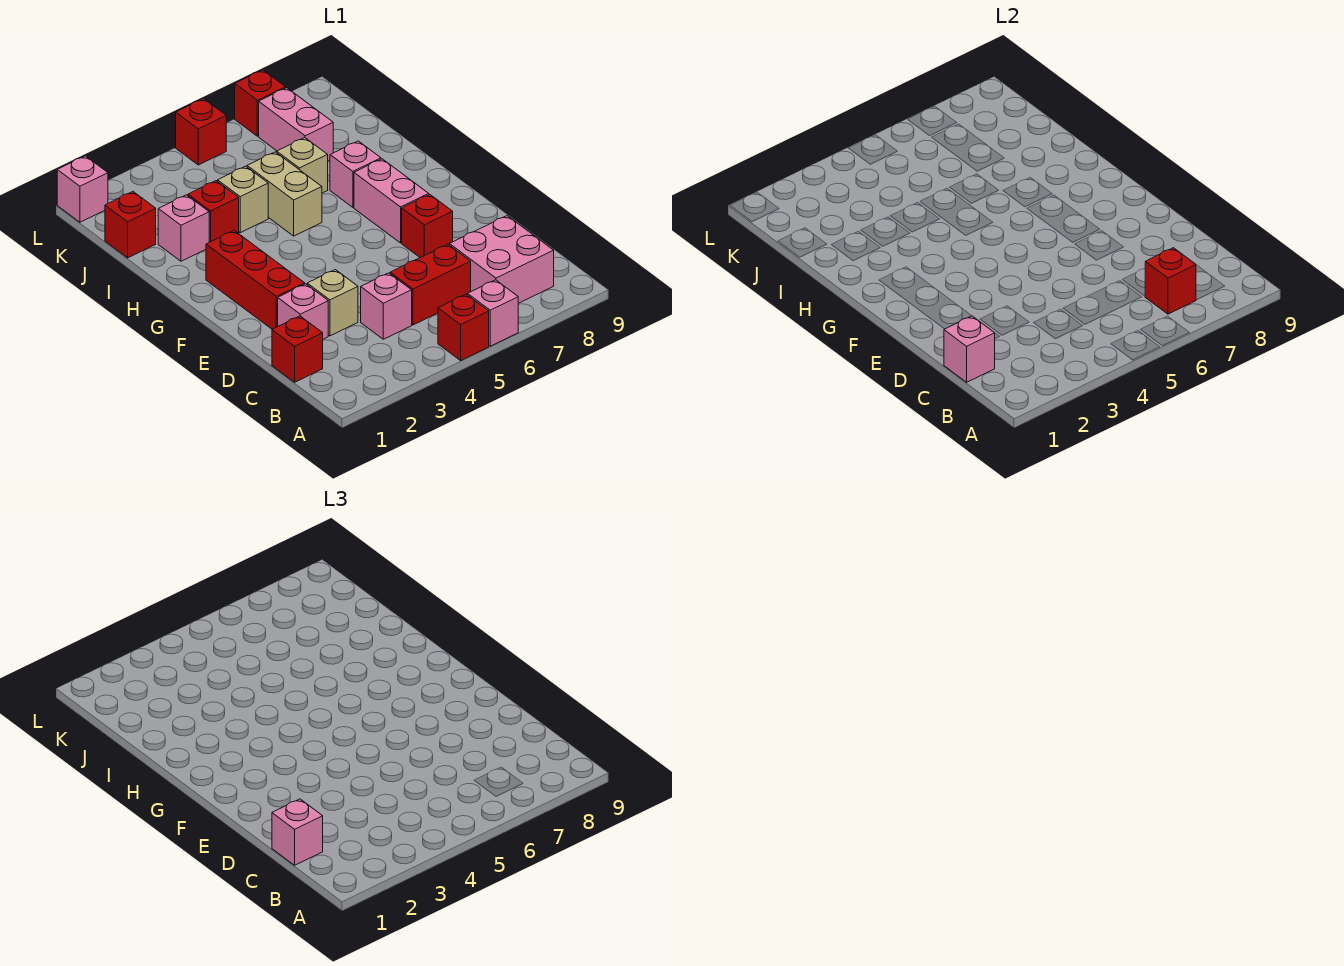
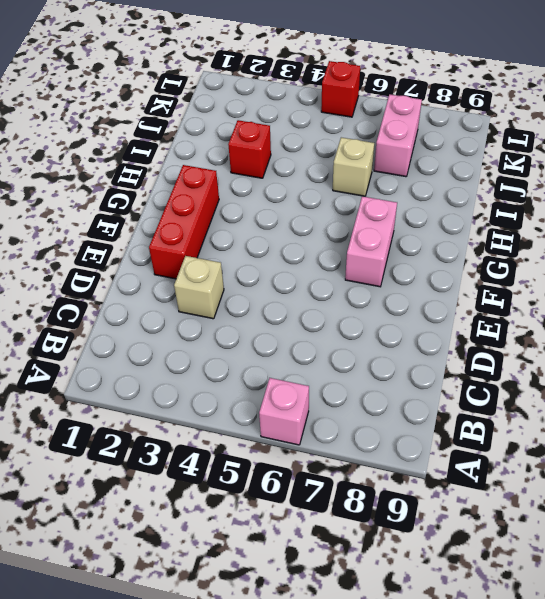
none -> red 1x1 brick [438,294,489,360]
none -> pink 2x2 brick [449,216,554,303]
none -> red 1x1 brick [272,316,323,382]

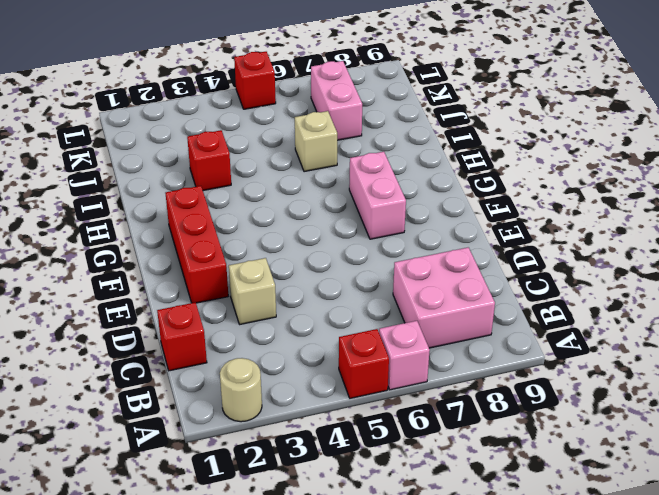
tan 1x1 round brick [220,358,262,422] -> none
none -> pink 1x1 brick [361,273,412,339]
none -> red 1x2 brick [390,244,471,325]
none -> pink 1x1 brick [278,284,328,339]

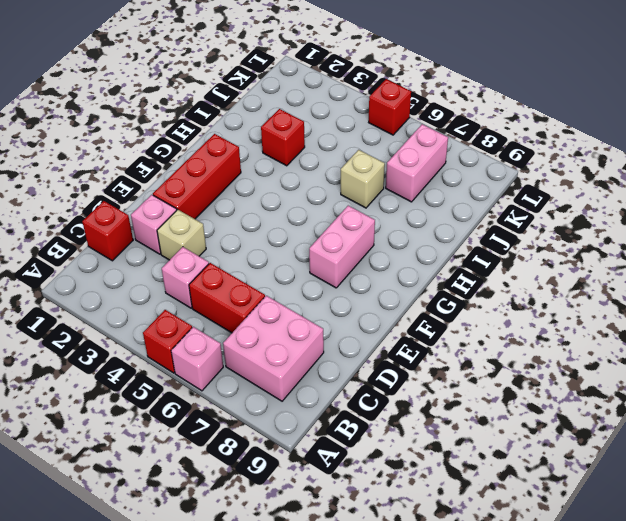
none -> red 1x1 brick [402,194,453,258]
none -> tan 1x2 brick [247,152,322,236]
none -> pink 1x1 brick [330,141,381,207]

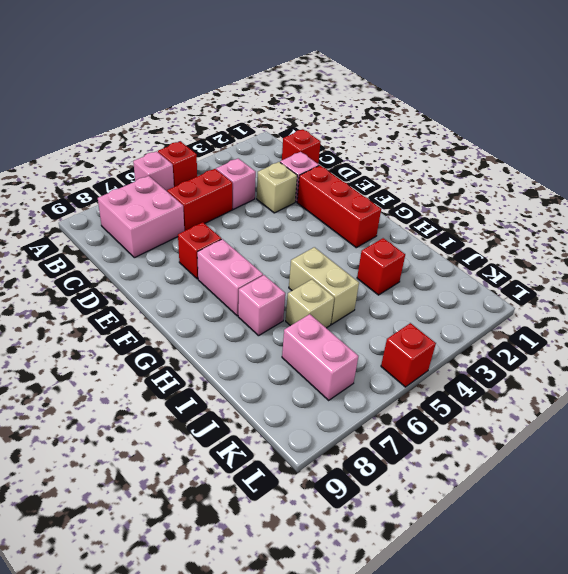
none -> pink 1x1 brick [158,195,209,261]
none -> tan 1x1 brick [218,166,268,233]
none -> red 1x1 brick [105,192,156,258]

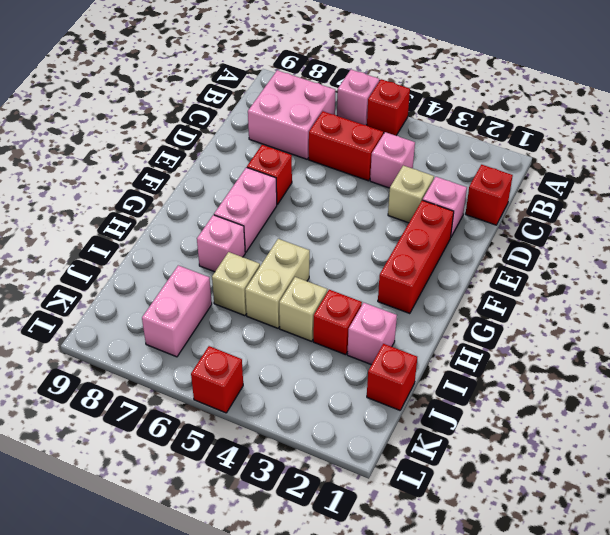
none -> pink 1x1 brick [57,156,108,222]
none -> red 1x1 brick [235,70,286,136]
none -> red 1x1 brick [1145,248,1196,314]

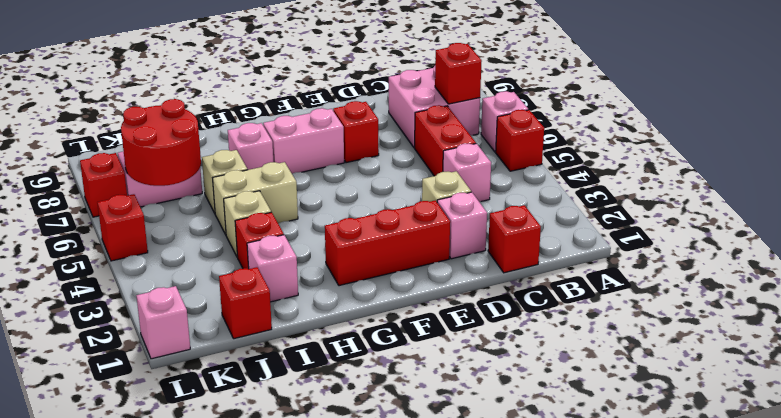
red 2x2 round brick [121,99,201,186] -> none
none -> pink 1x1 brick [944,316,995,382]
none -> pink 1x1 brick [272,799,323,865]

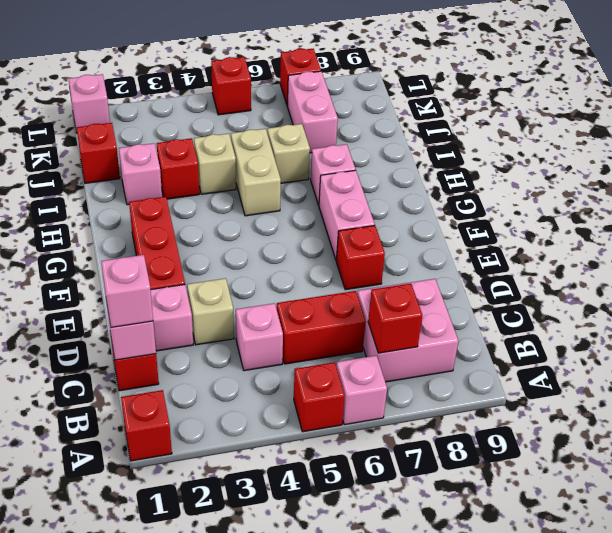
red 1x1 brick [121,390,172,461] -> none

